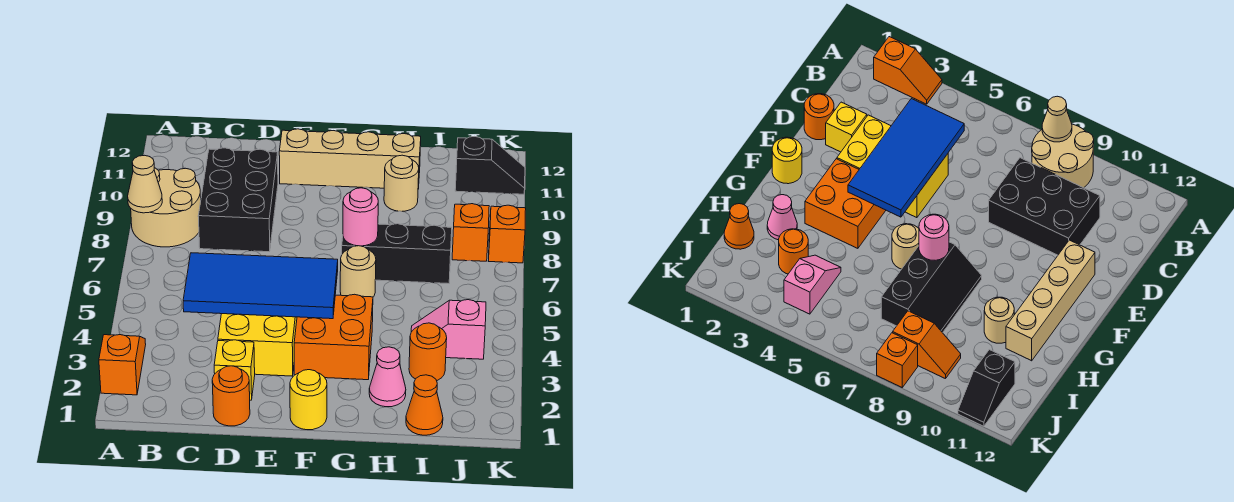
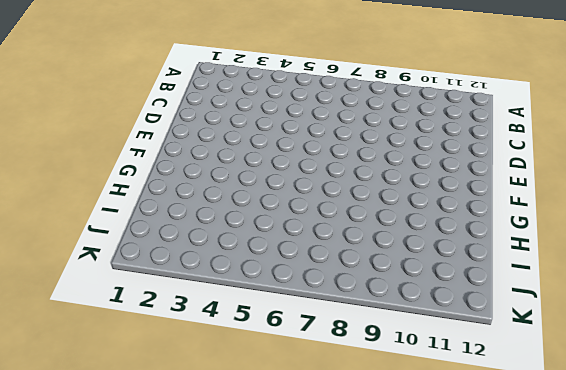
none -> orange 1x2 slope [99,335,146,395]
none -> tan 2x2 round brick [131,168,201,247]
none -> black 2x3 brick [198,148,278,252]

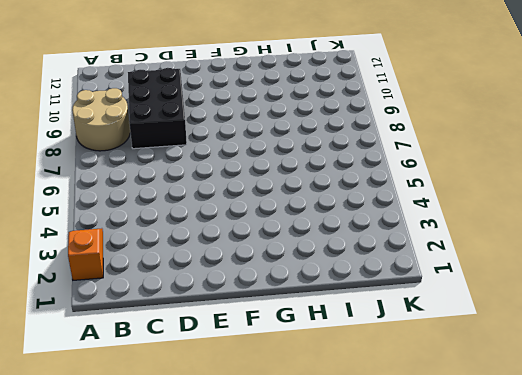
none -> orange 1x1 round brick [212,366,250,426]
none -> yellow 1x1 brick [214,340,255,400]
none -> yellow 2x3 brick [218,314,297,376]

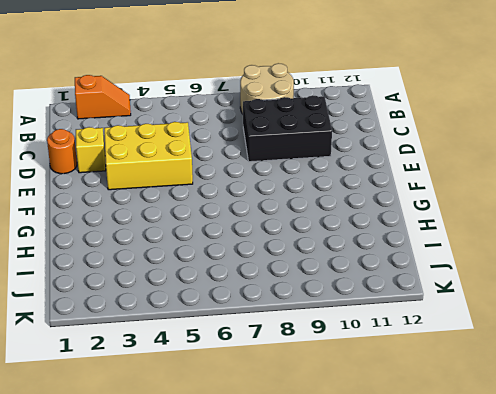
none -> tan 1x4 brick [279,129,421,189]
none -> yellow 1x1 round brick [290,370,327,430]
none -> orange 2x2 brick [294,294,373,380]

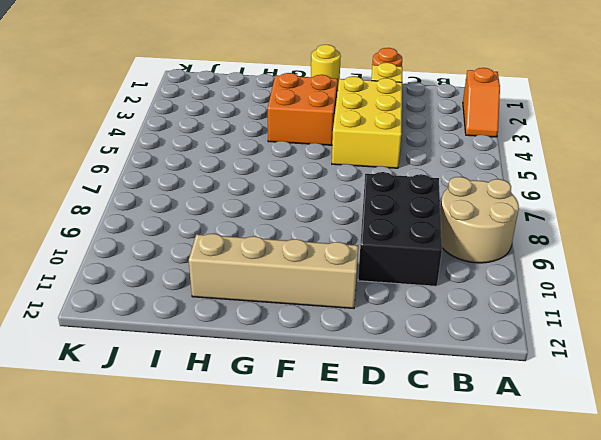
none -> tan 1x1 round brick [340,246,376,297]
none -> black 2x3 slope [342,224,452,284]
none -> pink 1x1 cone [369,347,406,407]

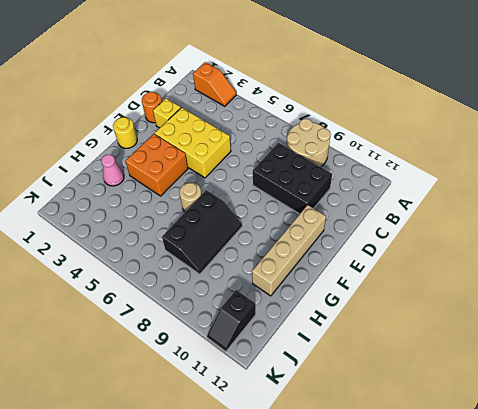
none -> tan 1x1 round brick [384,155,419,211]
none -> orange 1x1 cone [406,375,443,435]
none -> orange 1x1 round brick [409,323,447,381]

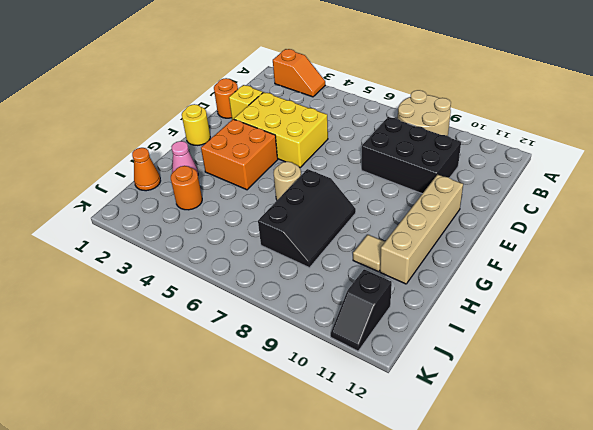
tan 1x1 tile [353,235,385,272] -> tan 1x1 round brick [384,155,419,211]
none -> pink 1x2 slope [411,300,486,359]
none -> orange 1x2 slope [452,204,489,261]
none -> orange 1x1 brick [489,205,526,263]

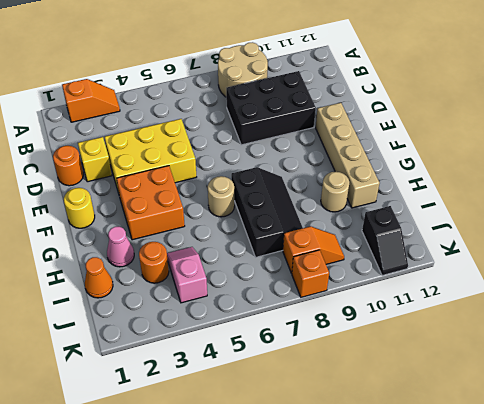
none -> tan 1x1 cone [128,155,162,213]
none -> blue 2x4 tile [183,253,338,319]
none -> pink 1x1 round brick [343,188,378,246]

